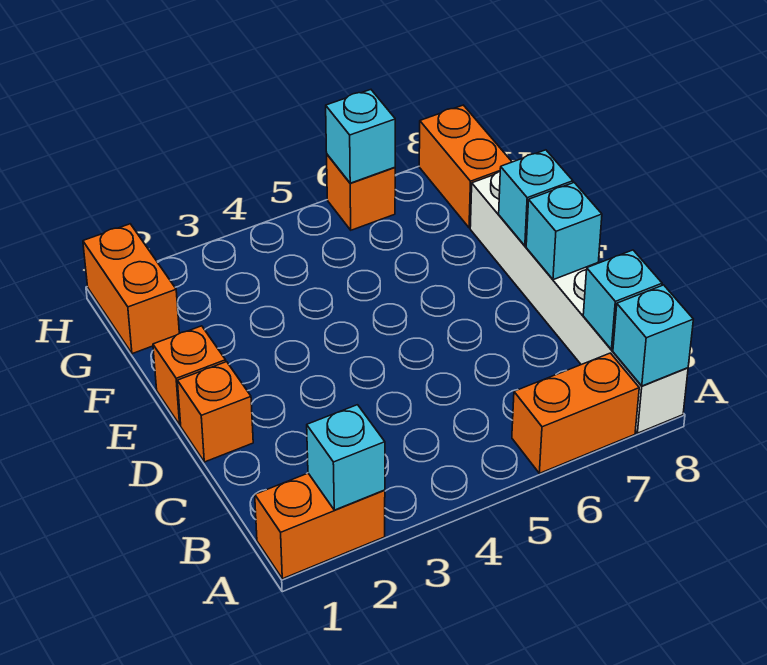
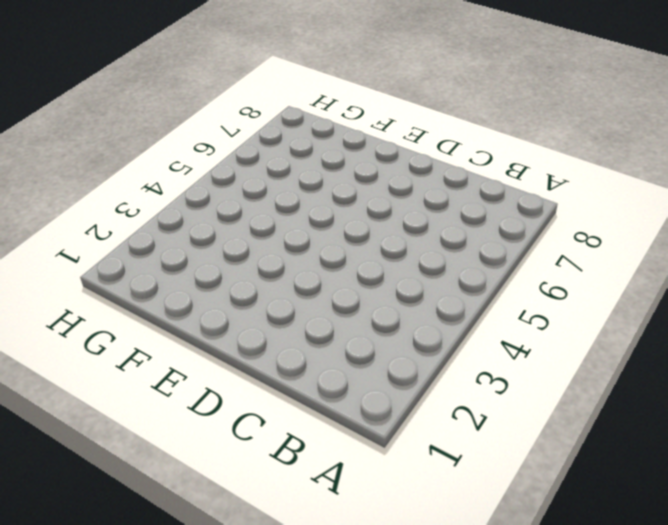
none -> orange 1x2 brick [255,473,385,579]
none -> orange 1x2 brick [512,353,639,473]
none -> white 1x6 brick [470,172,688,433]

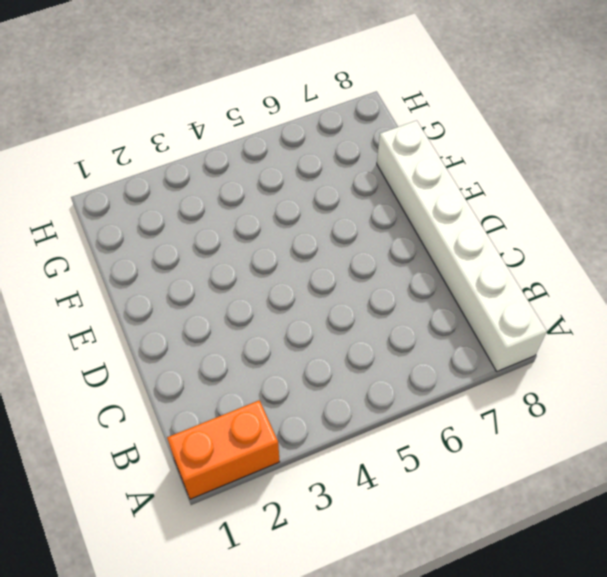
none -> orange 1x2 brick [512,353,639,473]
none -> orange 1x1 brick [177,362,253,462]
none -> orange 1x1 brick [153,326,226,425]

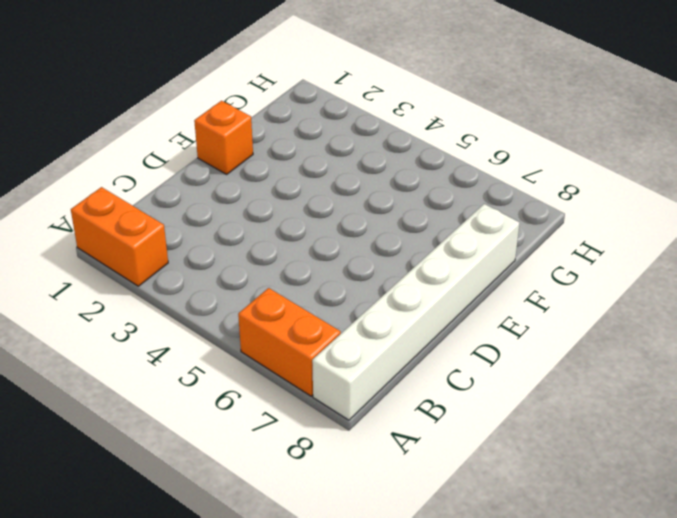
none -> orange 1x1 brick [177,362,253,462]
none -> orange 1x2 brick [83,224,179,354]
none -> orange 1x2 brick [419,105,512,228]

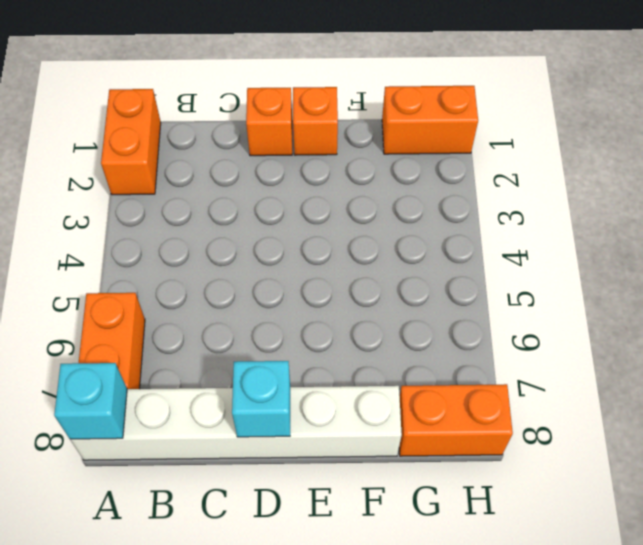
none -> orange 1x1 brick [327,155,395,230]
none -> cyan 1x1 brick [307,405,385,510]
none -> cyan 1x1 brick [583,250,662,350]

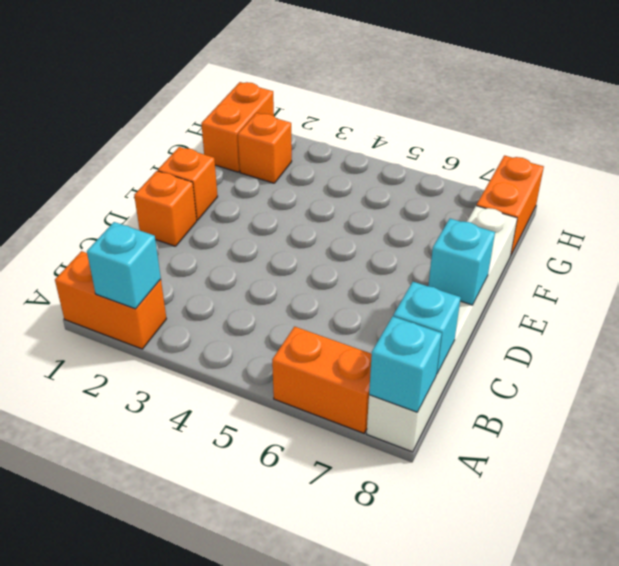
orange 1x1 brick [238,113,292,183] -> orange 1x1 brick moved to [327,155,395,230]
none -> cyan 1x1 brick [499,150,573,246]
none -> cyan 1x1 brick [326,90,395,183]

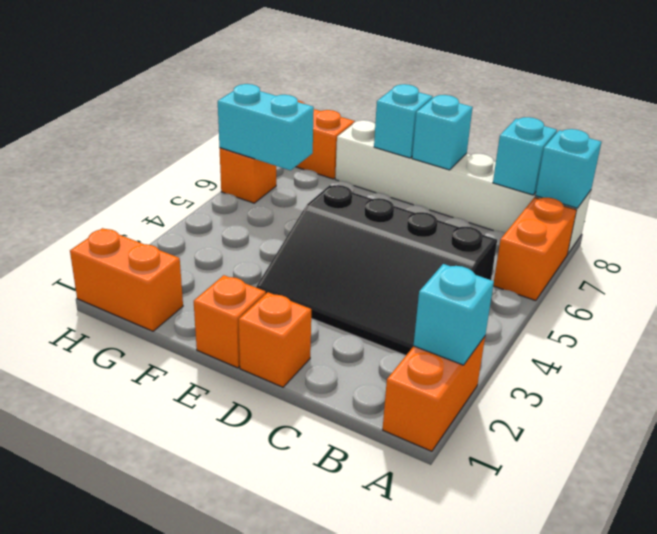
black 3x4 slope [256,185,497,355] -> none
cyan 1x2 brick [218,84,314,170] -> cyan 1x1 brick [326,90,395,183]

